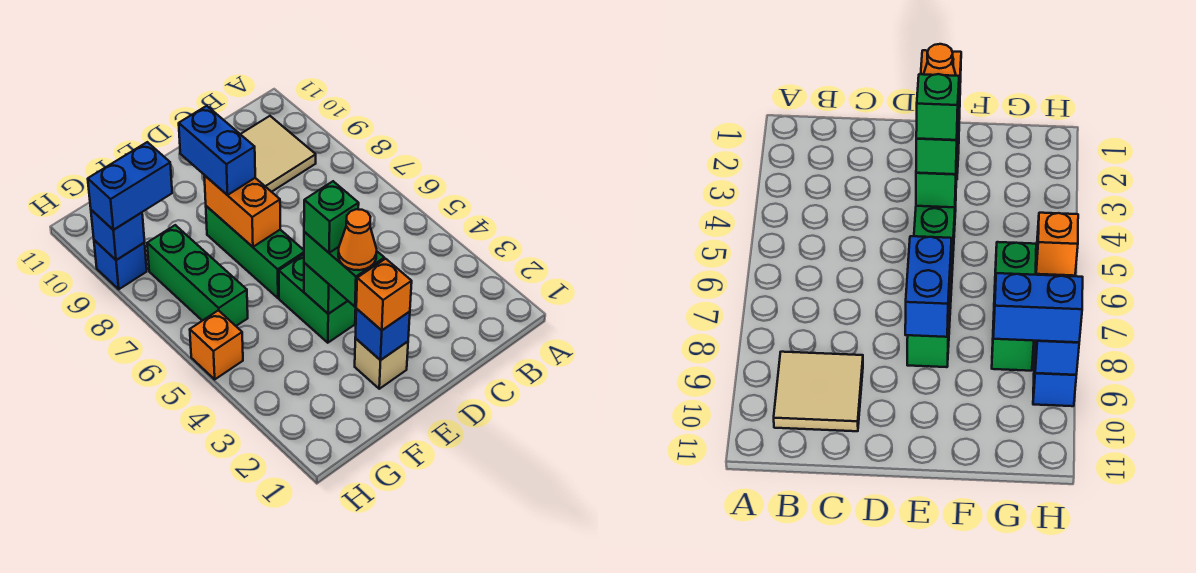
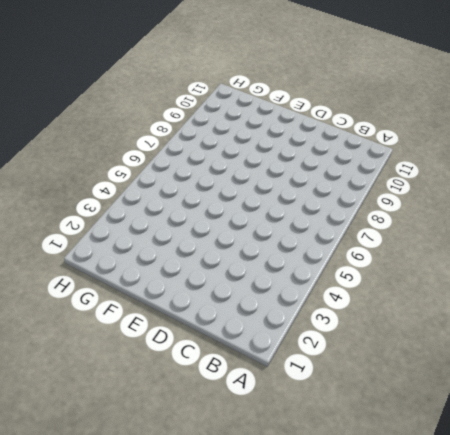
none -> tan 2x2 tile [241,116,316,192]
none -> tan 1x1 brick [355,339,408,389]
none -> green 1x2 brick [279,254,356,343]

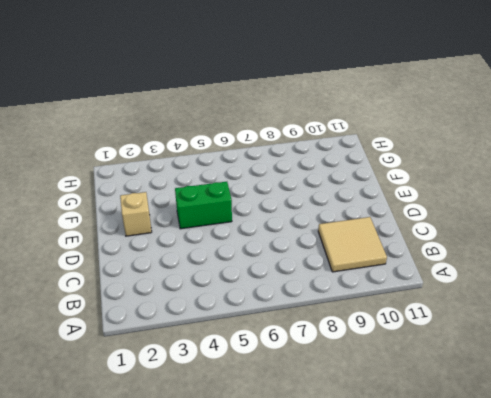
none -> green 1x3 brick [206,206,304,298]
none -> green 1x3 brick [147,225,248,326]
none -> orange 1x1 brick [190,310,243,379]

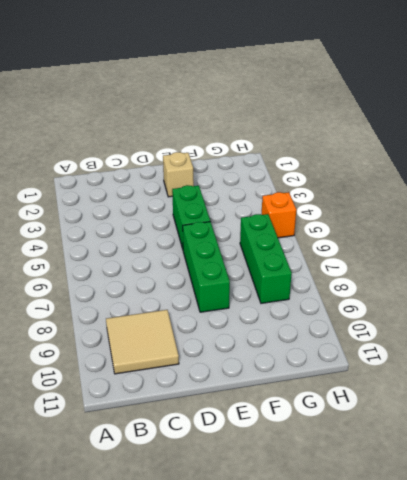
none -> blue 1x1 brick [94,240,147,289]
none -> blue 1x1 brick [355,309,410,360]
none -> green 1x1 brick [304,263,348,314]

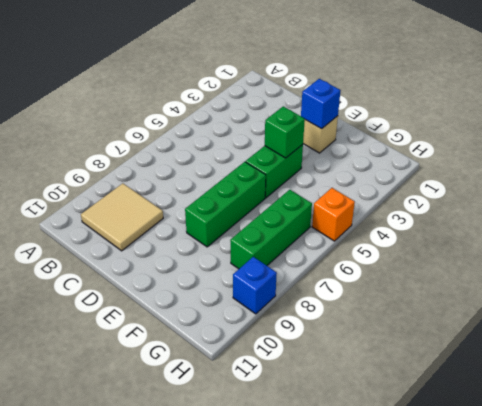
none -> orange 1x2 brick [204,175,280,247]
none -> blue 1x1 brick [91,210,145,260]
none -> orange 1x1 brick [356,259,412,330]

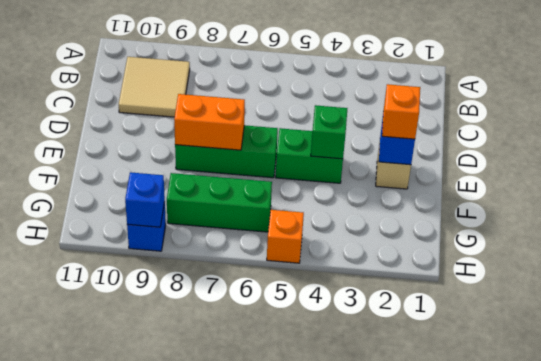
none -> green 1x2 brick [304,232,384,307]
none -> blue 1x2 brick [179,106,255,195]
none -> blue 1x2 brick [88,142,172,230]

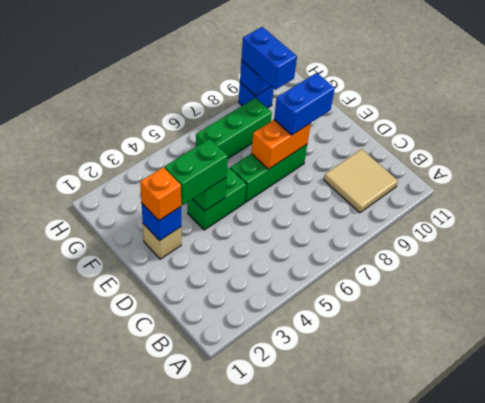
none -> orange 1x1 brick [190,310,243,379]
none -> orange 1x1 cone [338,209,377,270]
none -> green 1x1 brick [304,181,359,253]

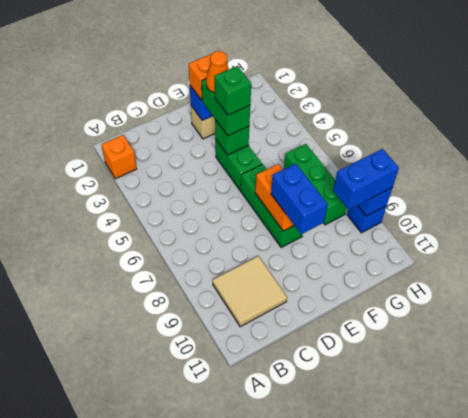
orange 1x1 brick [101,135,137,179] -> orange 1x1 brick moved to [190,310,243,379]

